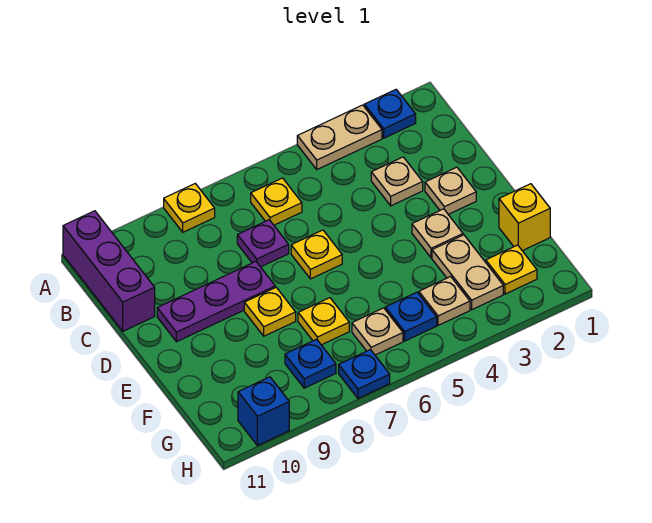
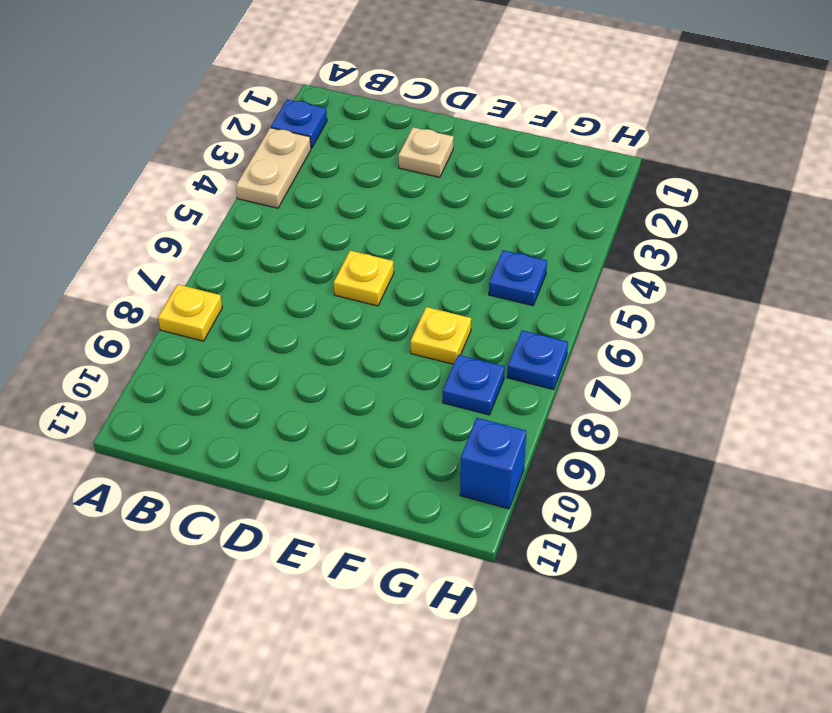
none -> purple 1x3 brick [63,211,155,331]
none -> yellow 1x1 plate [251,178,302,225]
none -> tan 1x1 plate [371,157,423,206]

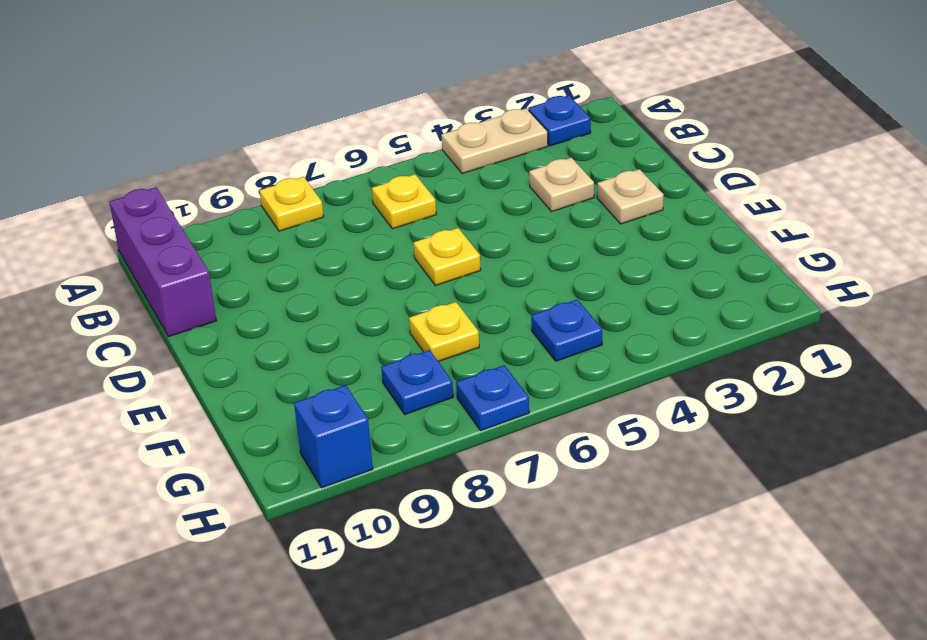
none -> purple 1x1 plate [237,220,289,267]
none -> purple 1x3 plate [157,262,275,342]
none -> tan 1x1 plate [412,209,463,258]

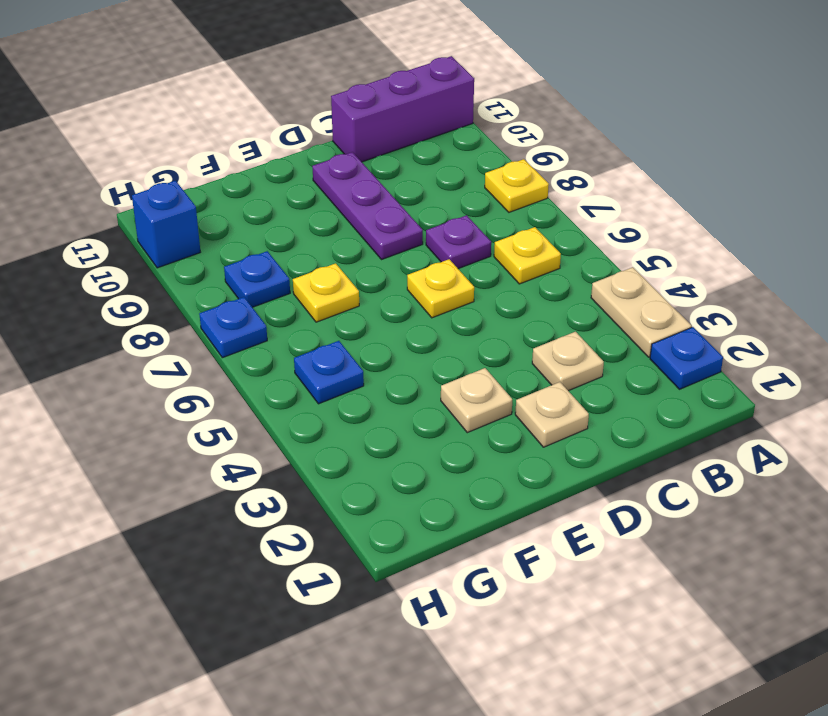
none -> yellow 1x1 plate [244,287,296,336]
none -> yellow 1x1 brick [499,184,550,251]
none -> tan 1x2 plate [432,235,503,310]

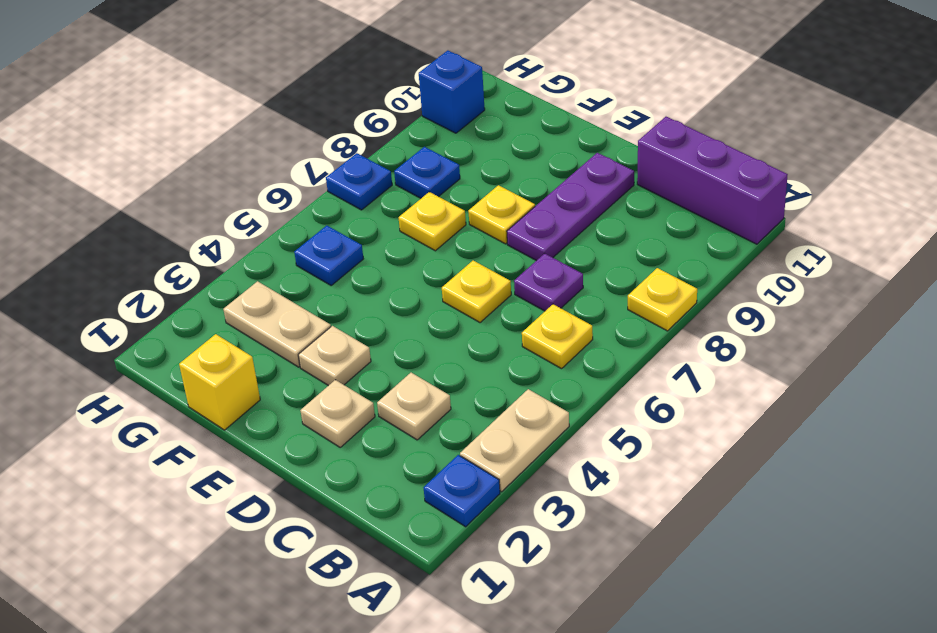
none -> yellow 1x1 plate [486,245,537,294]
none -> tan 1x1 plate [419,277,470,325]
none -> tan 1x1 plate [352,308,403,355]

